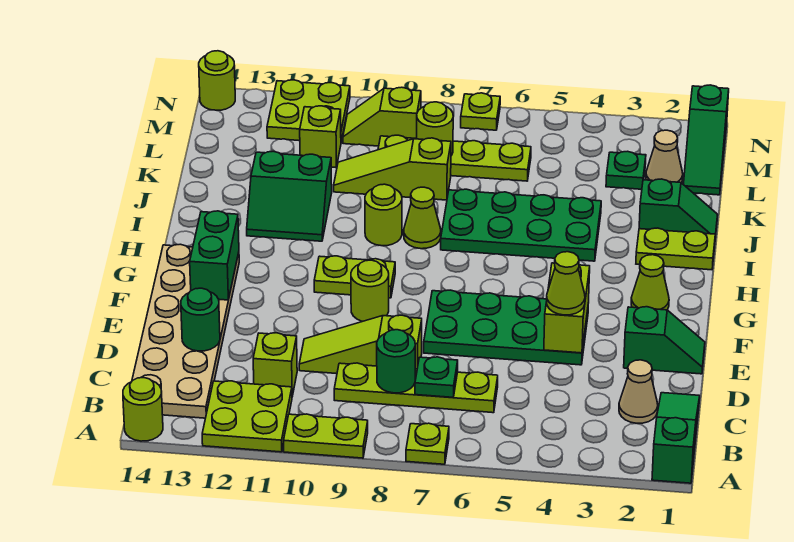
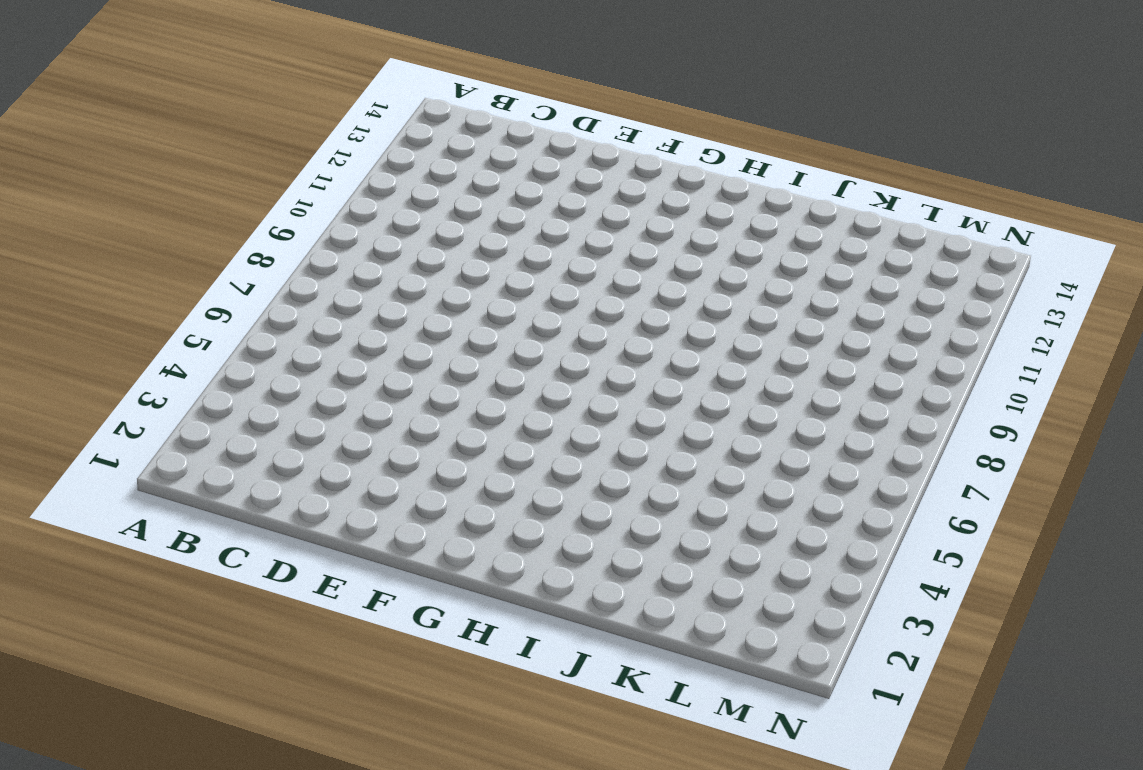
none -> green 1x3 slope [652,393,700,483]
none -> lime 1x1 plate [406,423,449,464]
none -> lime 1x2 plate [284,414,368,458]
none -> lime 2x2 plate [202,381,292,452]

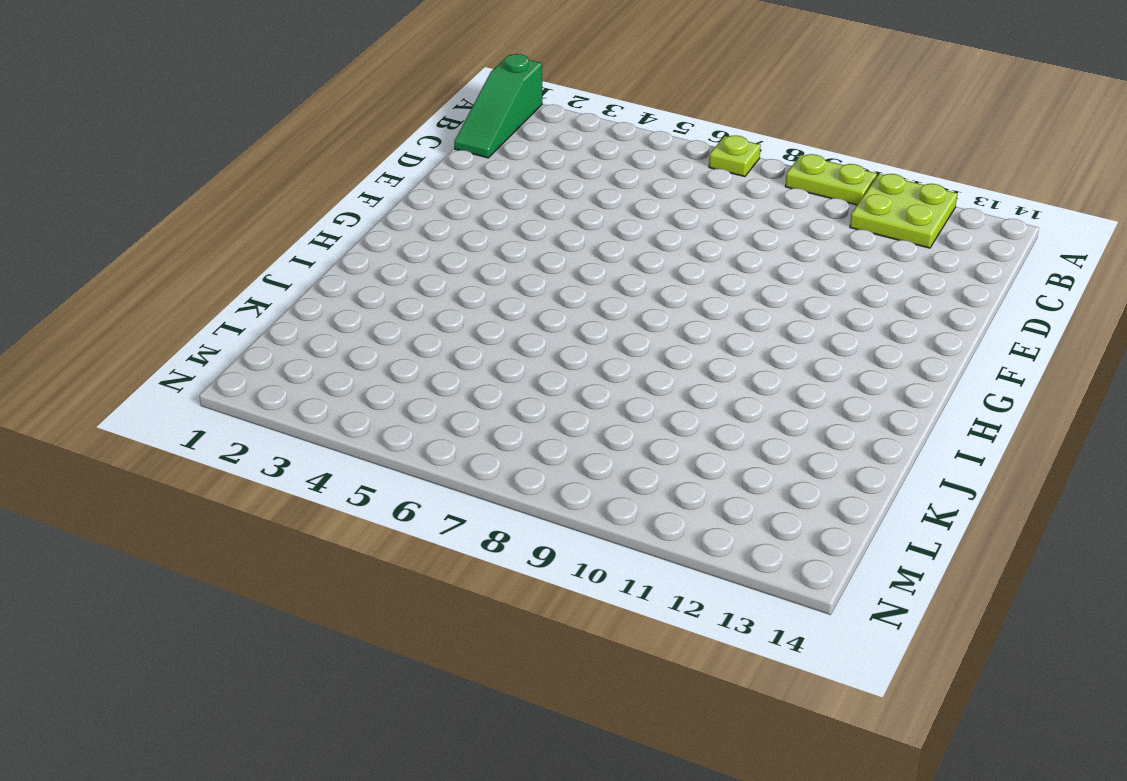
none -> lime 1x1 round brick [123,378,163,441]
none -> tan 2x6 plate [132,244,239,418]
none -> tan 1x1 cone [619,360,658,423]
none -> lime 1x4 plate [334,363,498,413]

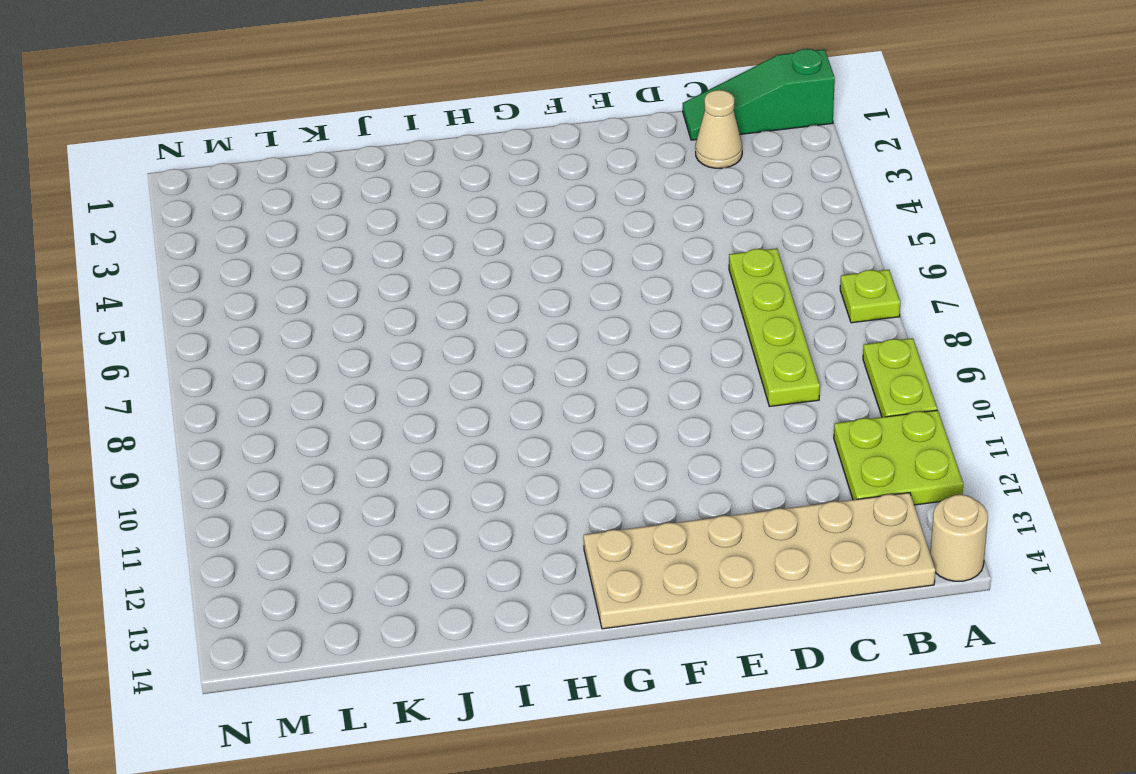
tan 1x1 round brick [930,495,988,581] -> lime 1x1 round brick [123,378,163,441]
none -> lime 1x1 brick [253,333,297,396]
none -> lime 1x3 slope [299,315,422,374]
none -> green 1x2 slope [624,307,705,374]
none -> green 2x4 plate [424,290,588,365]

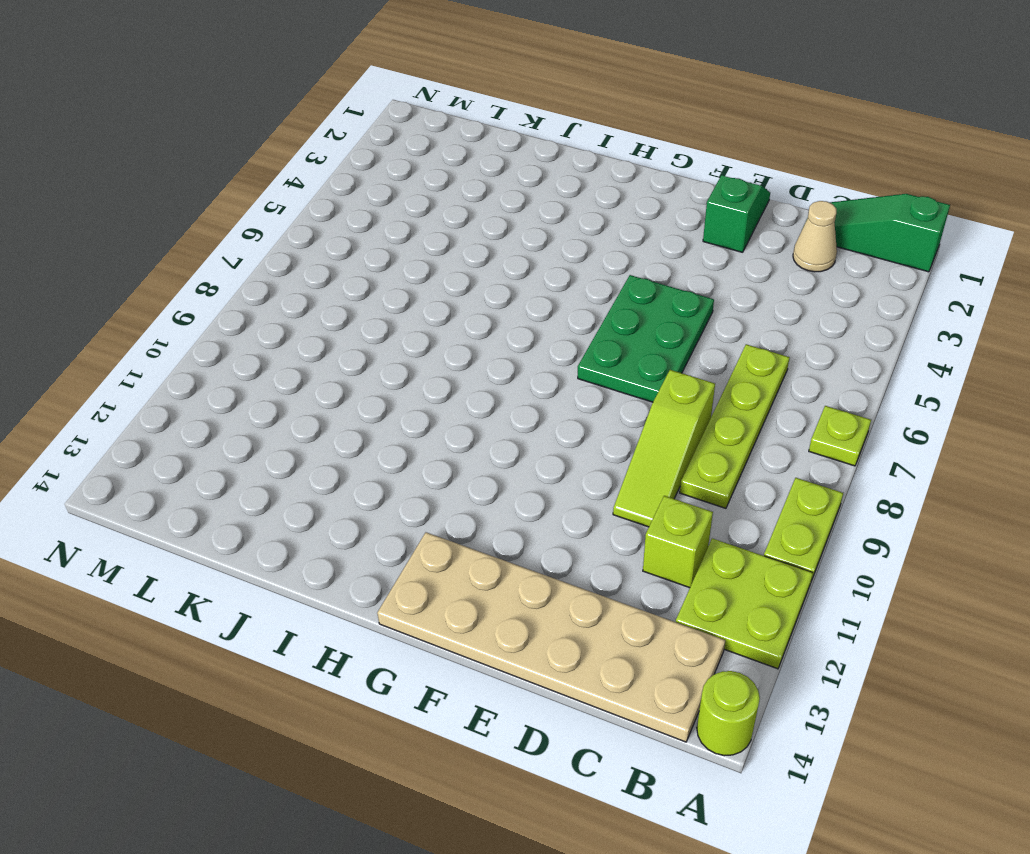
green 2x3 plate [578,275,714,402] -> green 2x4 plate [424,290,588,365]
none -> lime 1x1 round brick [351,260,389,321]
none -> lime 1x1 cone [631,255,669,310]
none -> lime 1x2 plate [314,256,395,298]
none -> lime 1x2 plate [636,228,715,270]

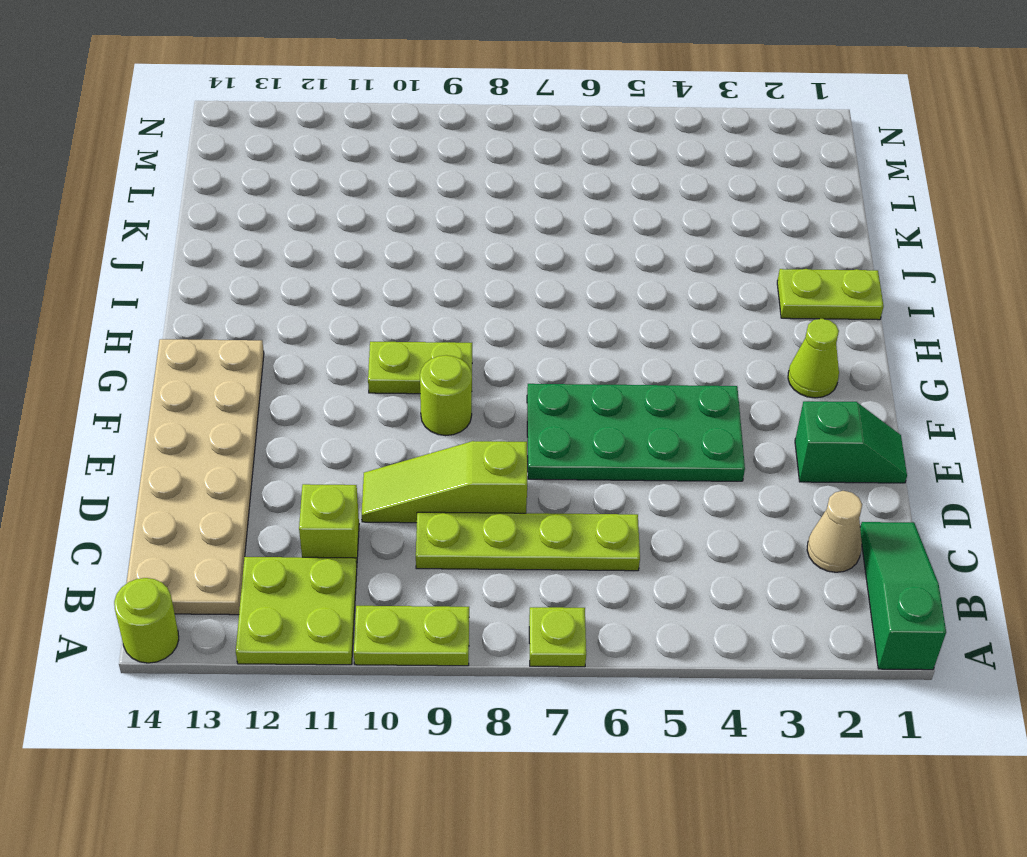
none -> green 2x4 plate [441,189,601,261]
none -> lime 1x1 cone [404,187,441,249]
none -> lime 1x1 round brick [365,184,402,246]
none -> green 2x2 slope [247,151,332,241]

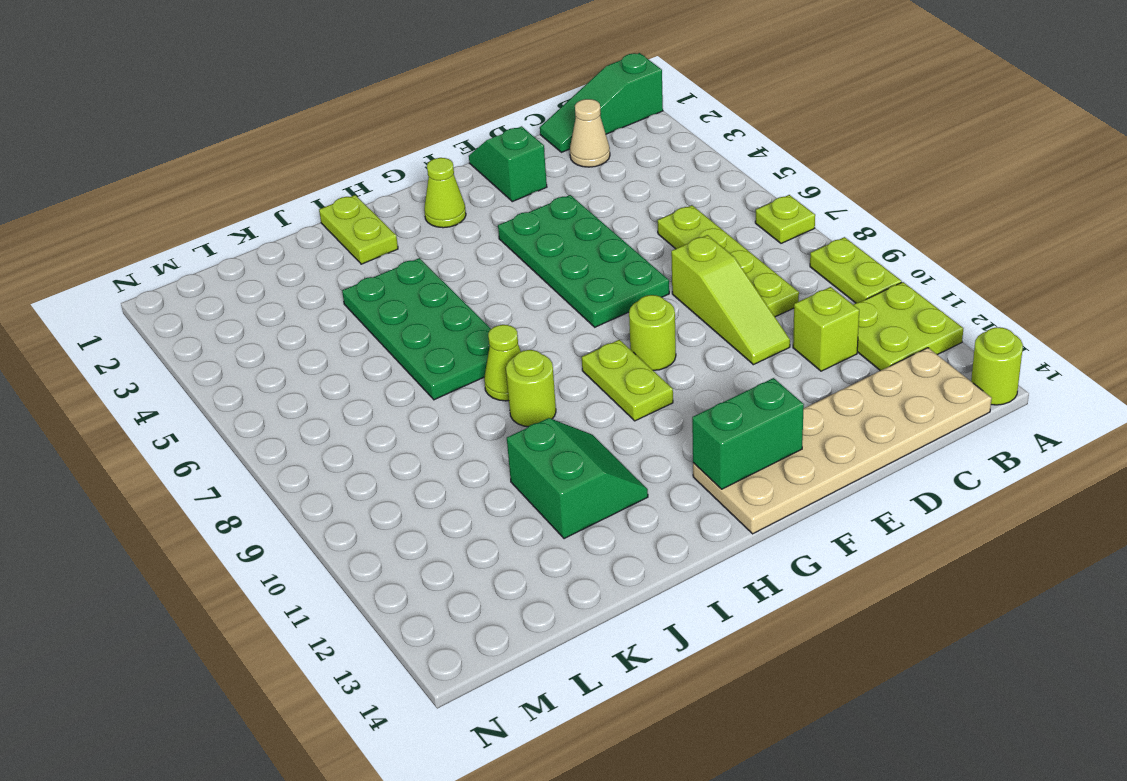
none -> green 1x2 slope [639,179,718,238]
none -> lime 1x3 slope [334,138,451,200]
none -> green 1x3 slope [683,85,729,195]
none -> tan 1x1 cone [646,130,683,183]

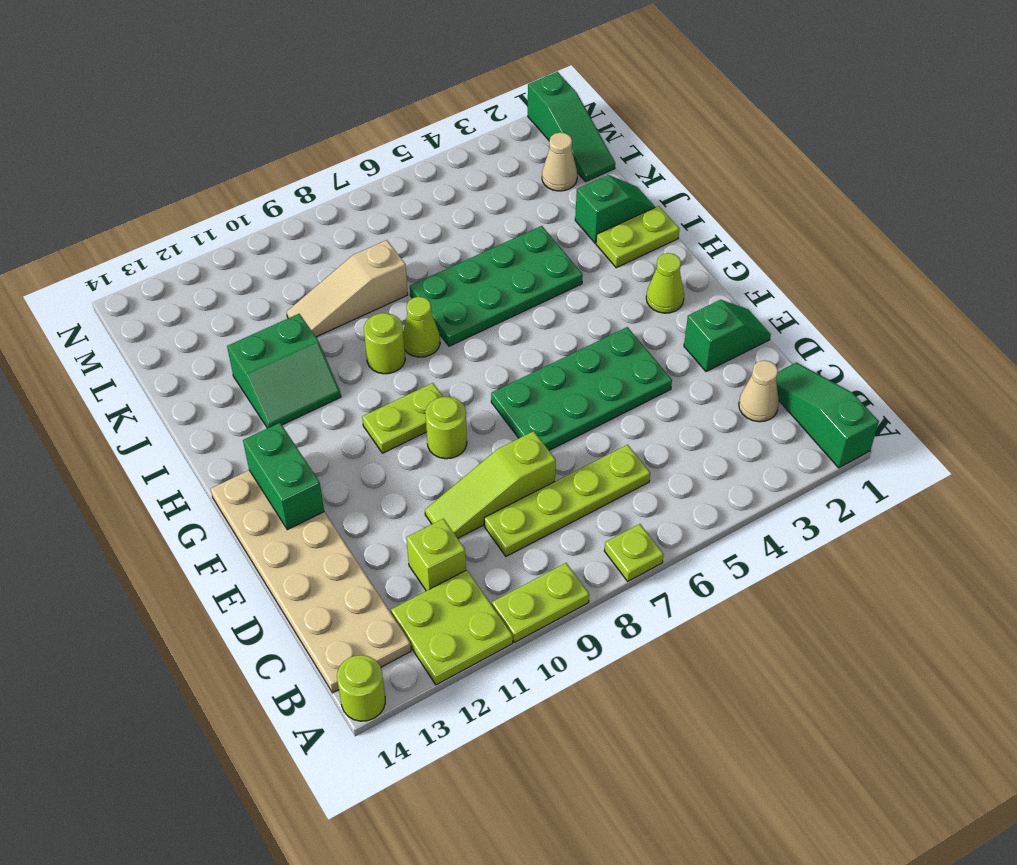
tan 1x3 slope [287,240,408,337] -> lime 1x3 slope [334,138,451,200]
none -> green 1x1 plate [606,151,646,189]
none -> lime 1x4 plate [378,135,531,181]
none -> lime 1x1 brick [300,106,341,167]
none -> lime 1x2 slope [343,87,421,146]

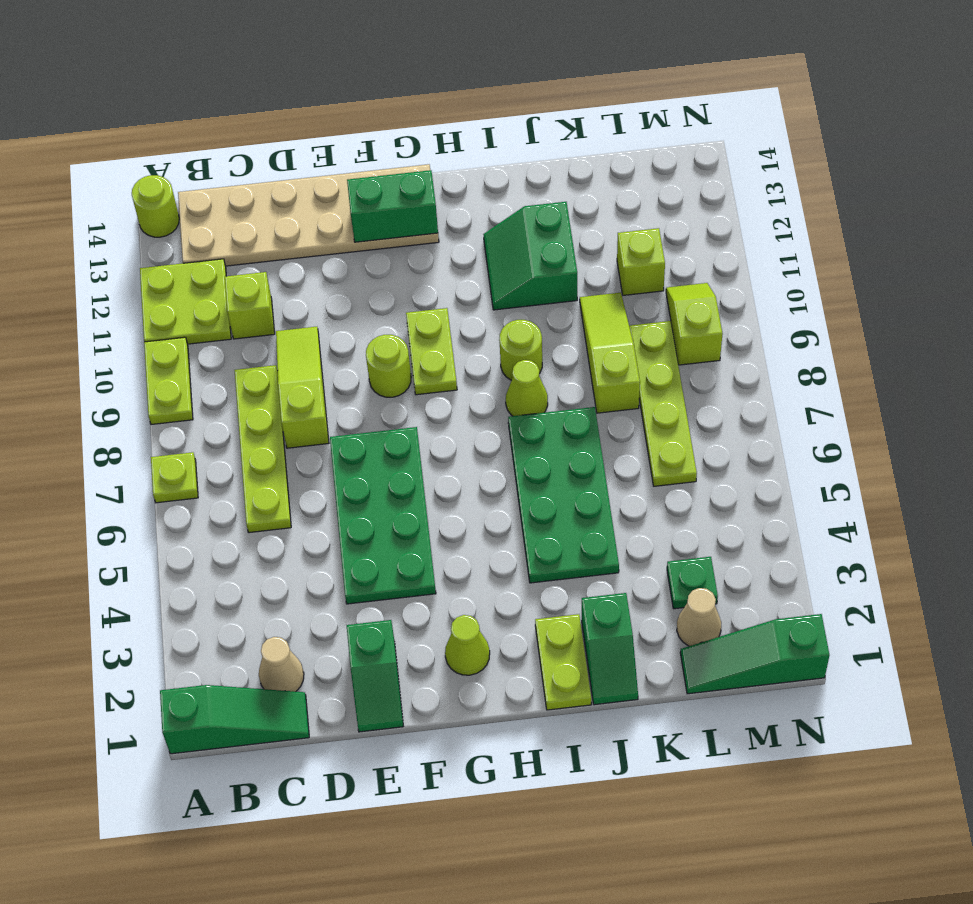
none -> lime 2x2 plate [267,80,350,142]
none -> lime 1x1 plate [461,93,500,130]
none -> lime 1x1 round brick [199,51,235,110]
none -> green 1x1 plate [415,357,458,397]

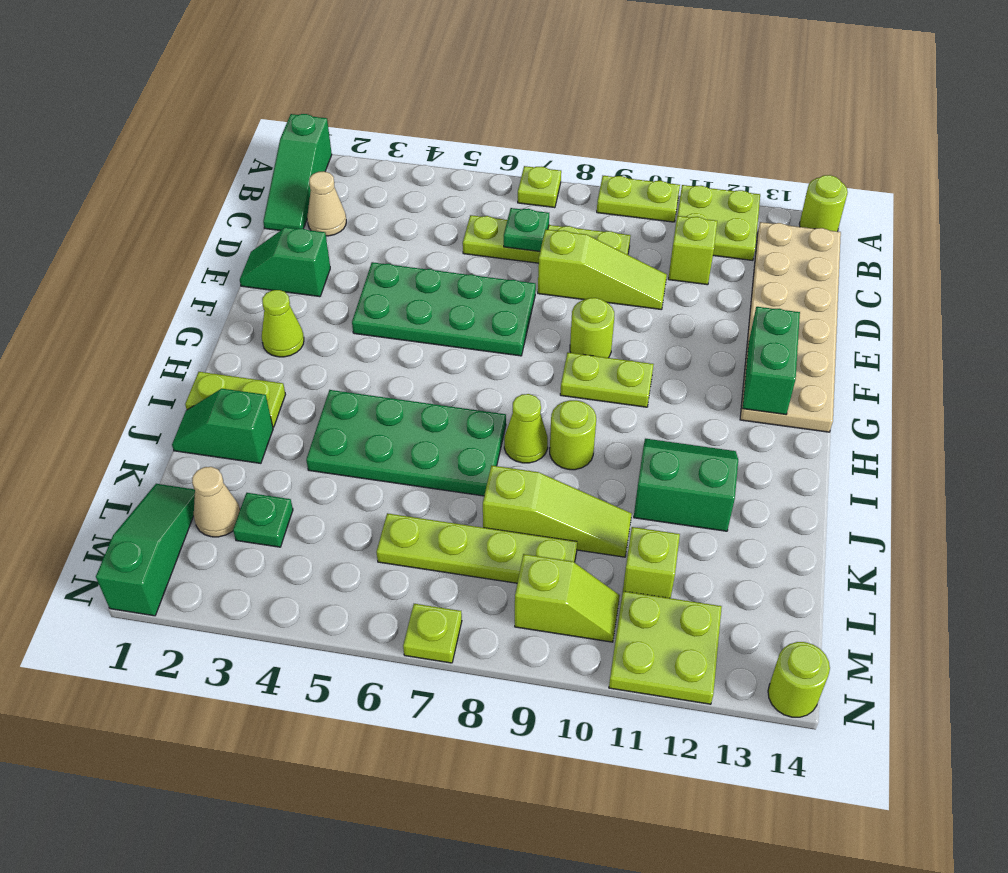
none -> green 1x1 round brick [377,330,415,393]
none -> green 1x1 round brick [181,288,220,351]
none -> lime 1x2 brick [544,263,590,353]
none -> lime 1x1 round brick [417,102,453,156]

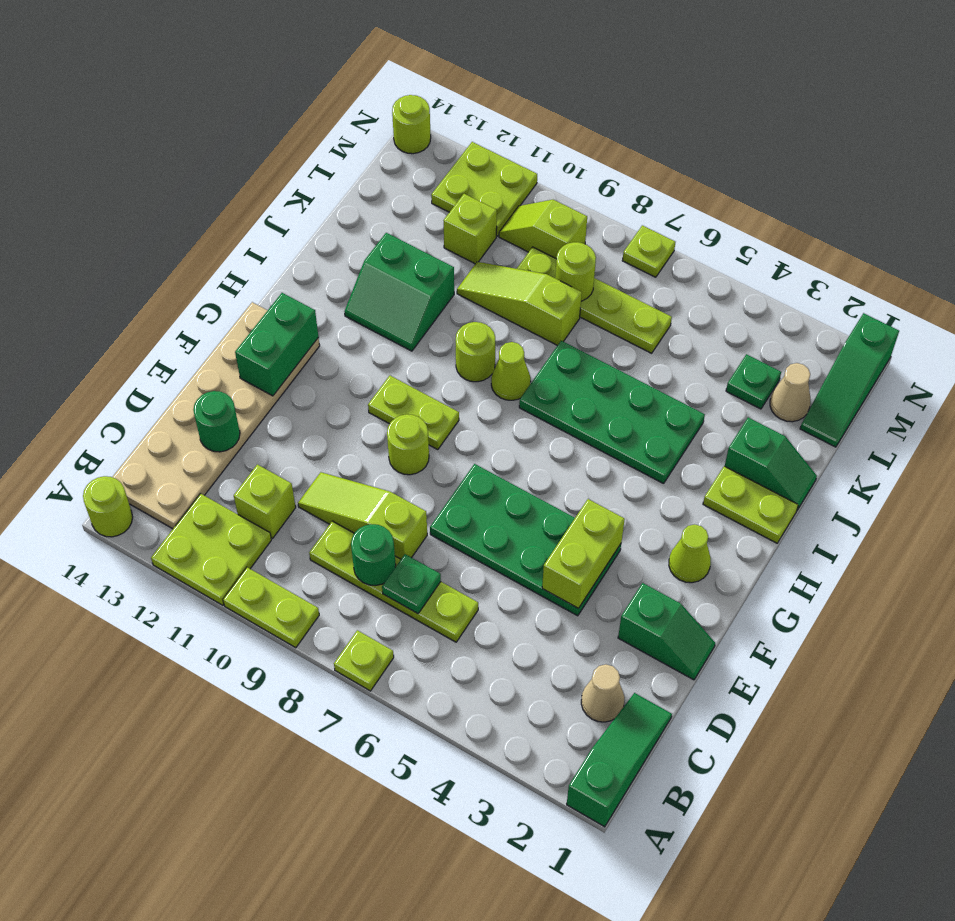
none -> lime 1x1 cone [547,252,585,315]

